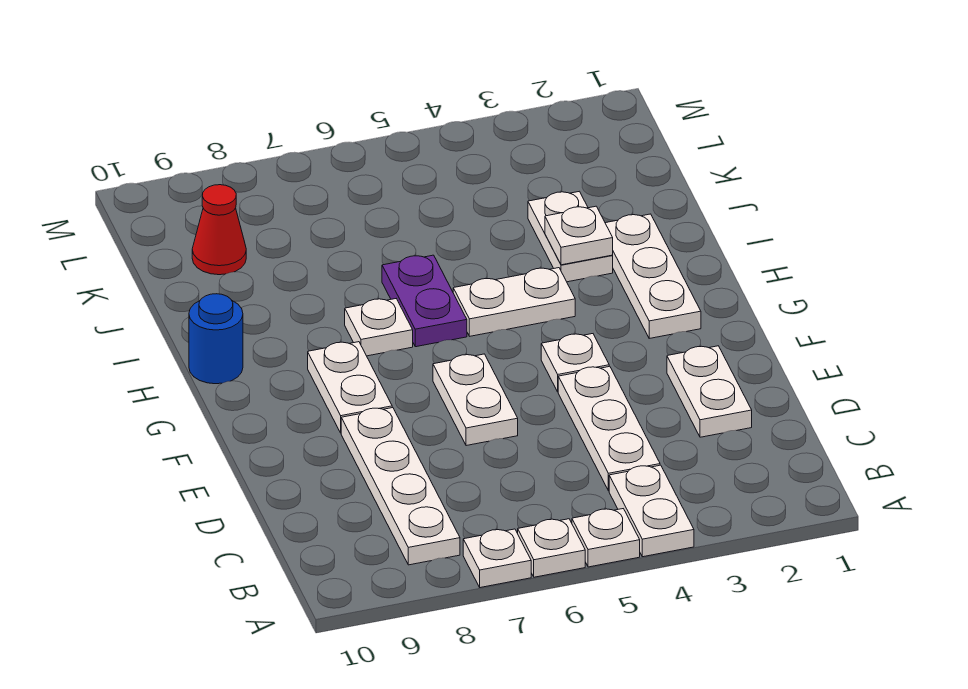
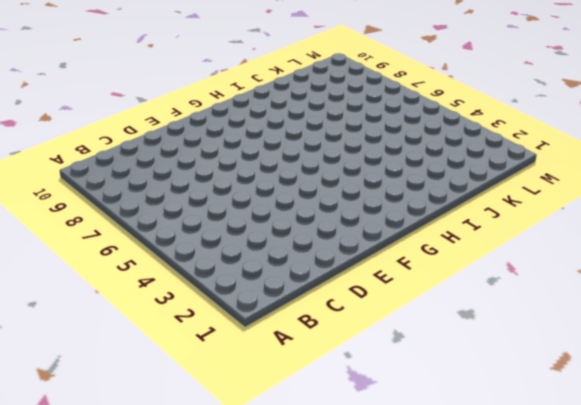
none -> white 1x2 plate [609,465,694,557]
none -> white 1x1 plate [572,509,640,567]
none -> white 1x1 plate [518,519,585,577]

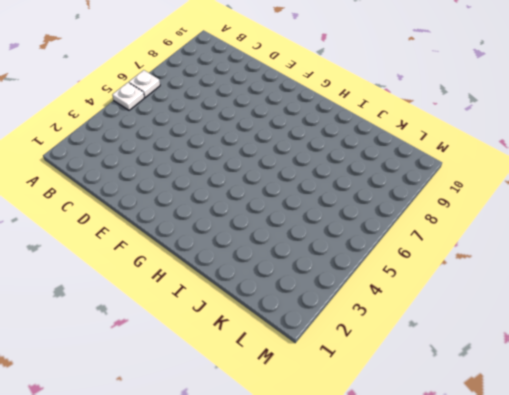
none -> white 1x2 plate [609,465,694,557]
none -> white 1x1 plate [463,529,531,588]
none -> white 1x4 plate [341,408,460,565]

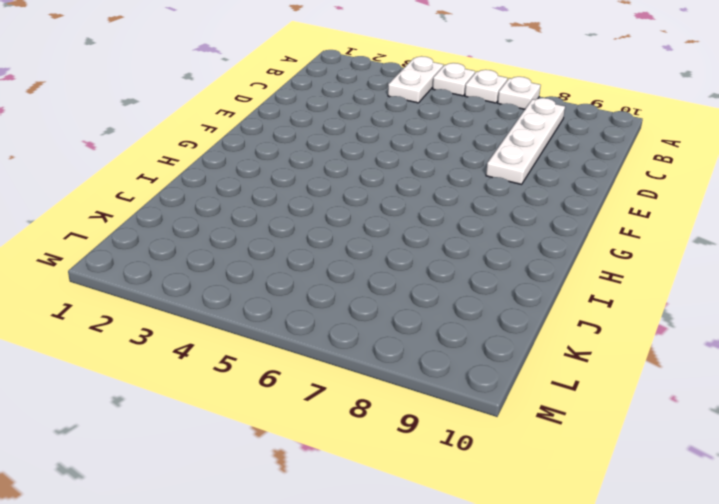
none -> white 1x3 plate [558,366,660,491]
none -> white 1x2 plate [667,346,752,437]
none -> white 1x2 plate [433,354,518,446]

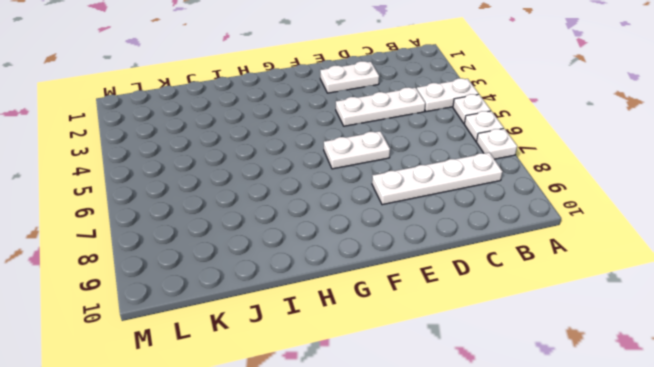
none -> white 1x1 plate [541,334,609,392]
none -> white 1x2 plate [308,342,392,433]
none -> white 1x3 plate [605,214,701,338]

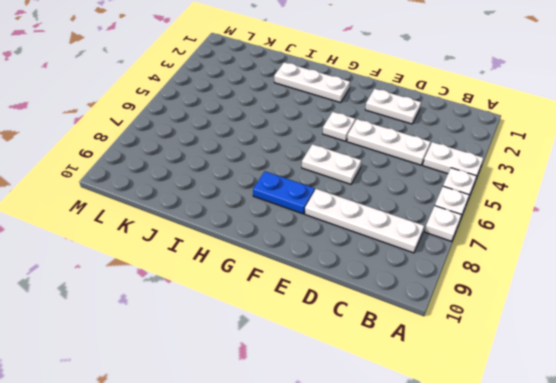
blue 1x2 plate [253,171,315,214] -> white 1x2 plate [308,342,392,433]
none -> white 1x2 plate [453,268,575,336]
none -> purple 1x2 plate [382,255,467,347]
none -> white 1x1 plate [345,299,413,356]

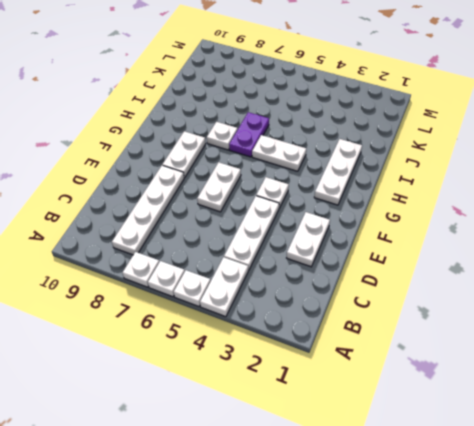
none -> blue 1x1 round brick [189,294,243,384]
none -> white 1x2 plate [528,191,613,282]
none -> red 1x1 cone [192,185,246,275]

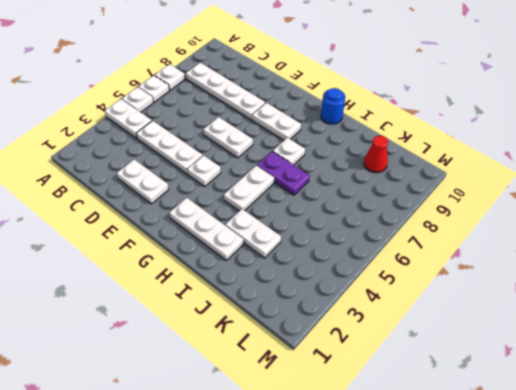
none -> white 1x1 plate [545,206,613,265]

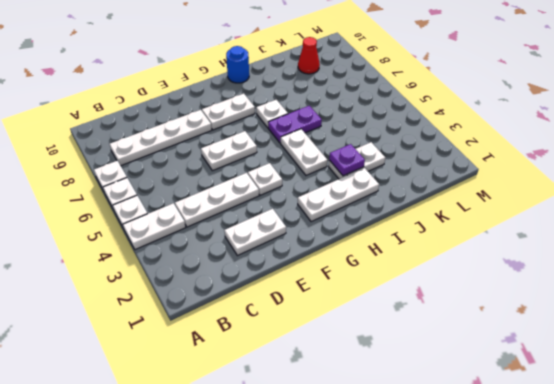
purple 1x1 plate [329,144,365,176] -> white 1x1 plate [545,206,613,265]

